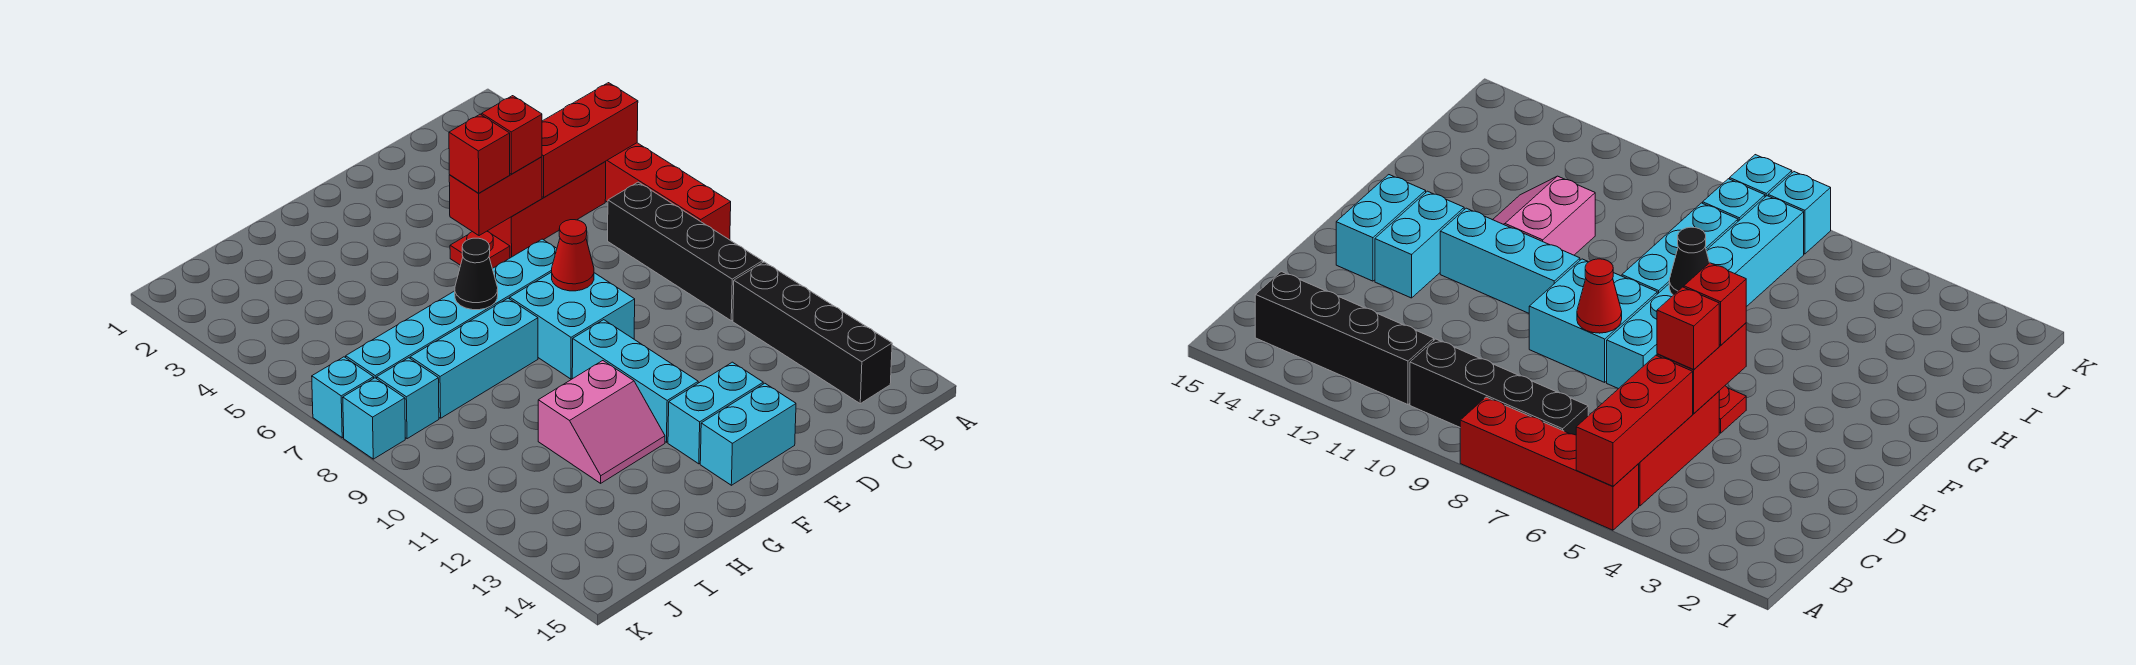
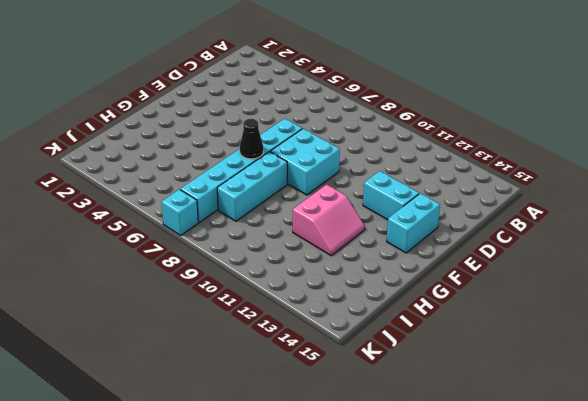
cyan 1x2 brick [363,171,419,220] -> cyan 1x2 brick turned to [668,362,763,464]
none -> red 1x4 brick [605,143,731,240]
none -> red 1x3 brick [487,161,606,258]
none -> black 1x4 brick [608,182,763,321]

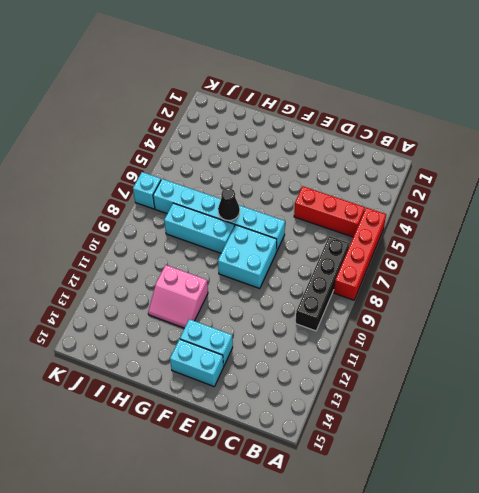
none -> black 1x4 brick [733,262,892,404]
none -> red 1x1 plate [450,231,510,269]
none -> cyan 1x3 brick [572,320,698,442]

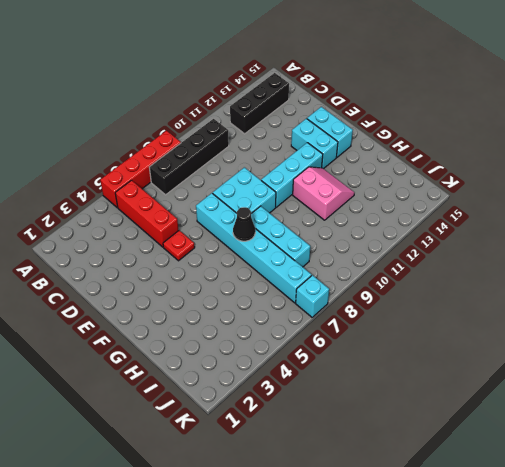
black 1x3 brick [230,73,289,134] -> black 1x4 brick [733,262,892,404]
none -> cyan 1x1 brick [377,358,439,439]
none -> cyan 1x1 brick [343,378,405,459]
none -> red 1x3 brick [542,83,638,197]

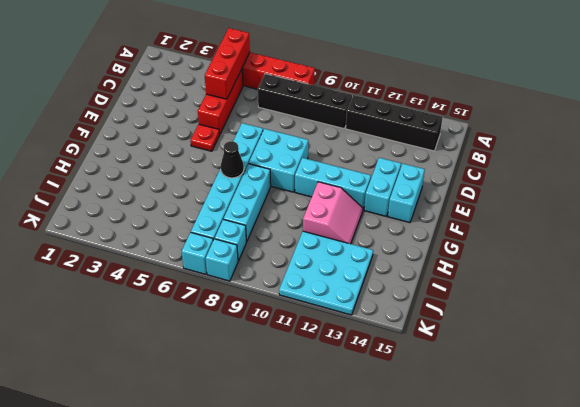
cyan 3x3 plate [279,231,373,315] -> none
none -> red 1x2 brick [449,157,542,236]
none -> red 1x1 cone [552,220,594,291]
none -> red 1x1 brick [482,96,542,174]

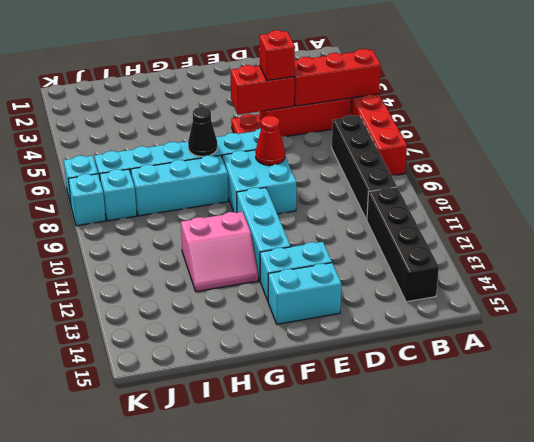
none -> red 1x1 brick [449,114,510,193]

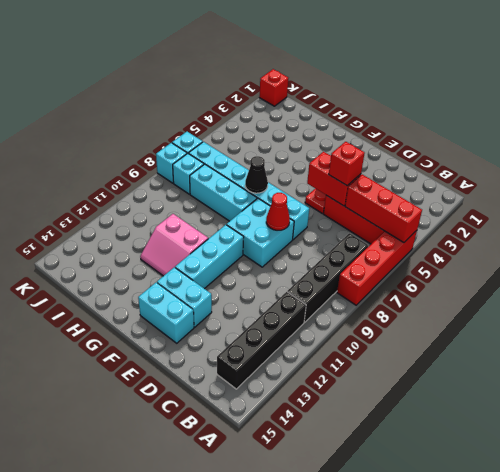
red 1x1 brick [259,69,288,106] -> red 1x1 brick moved to [449,114,510,193]

